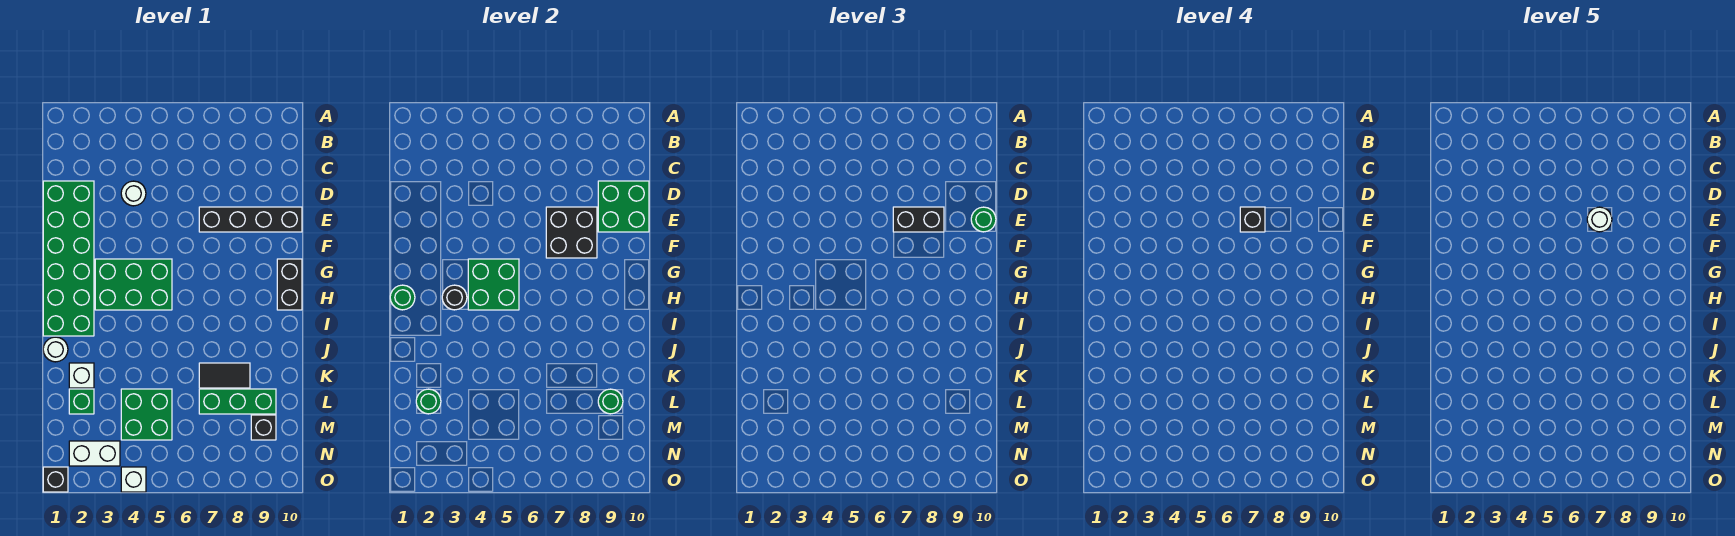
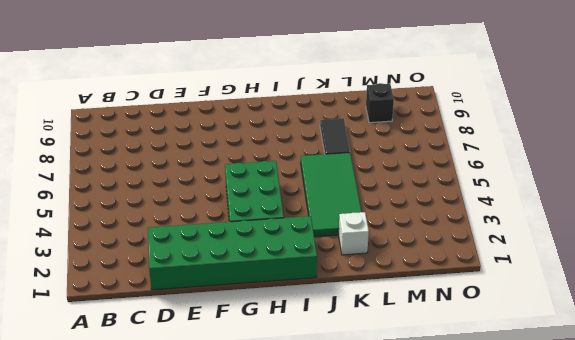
green 2x4 tile [301,153,361,237] -> none
none -> white 1x1 round brick [121,181,146,206]
none -> black 1x4 brick [199,207,302,232]
none -> black 1x2 brick [277,259,302,310]

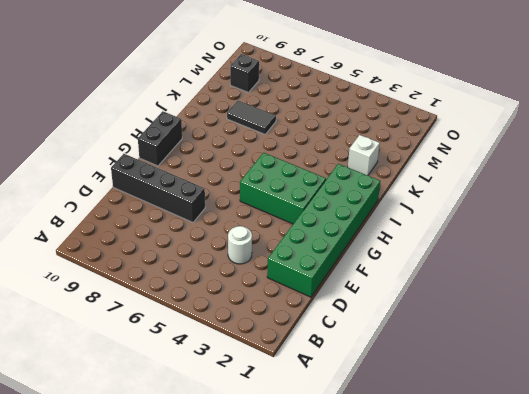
none -> white 1x1 round brick [43,337,68,362]
none -> green 1x1 brick [69,389,94,414]
none -> green 2x2 brick [121,389,172,440]

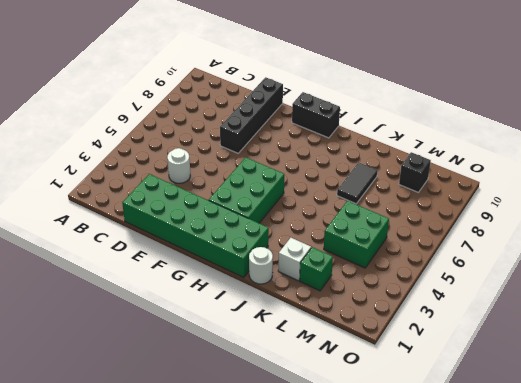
none -> green 1x3 brick [199,389,276,414]
none -> white 1x2 brick [69,441,120,466]
none -> black 1x1 brick [43,467,68,492]

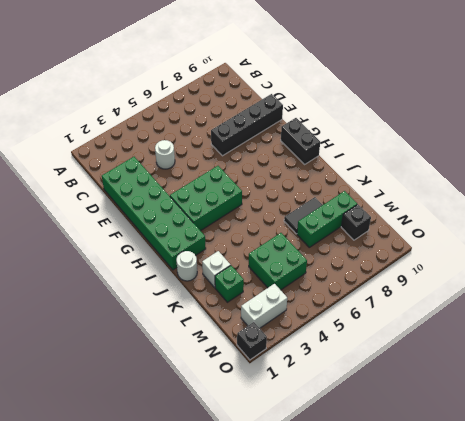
none -> white 1x1 brick [121,467,146,492]
none -> green 2x2 brick [598,181,649,232]
none -> black 2x2 brick [546,207,597,258]

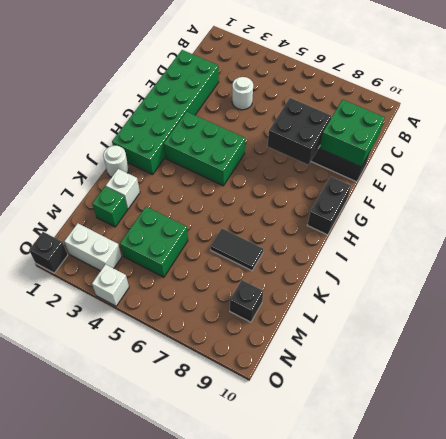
none -> green 1x3 brick [199,389,276,414]
none -> green 2x2 brick [468,259,519,310]
none -> green 1x1 round brick [390,285,415,310]

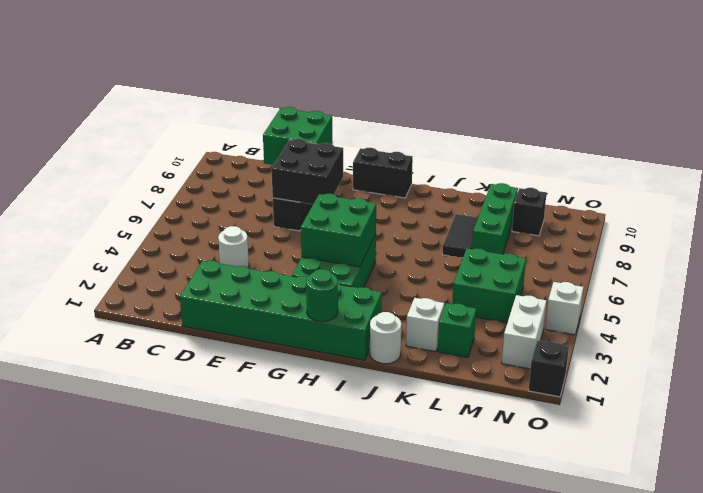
none -> black 1x1 round brick [442,285,467,310]
none -> green 1x1 round brick [416,389,441,414]
none -> green 1x1 round brick [598,389,623,414]

